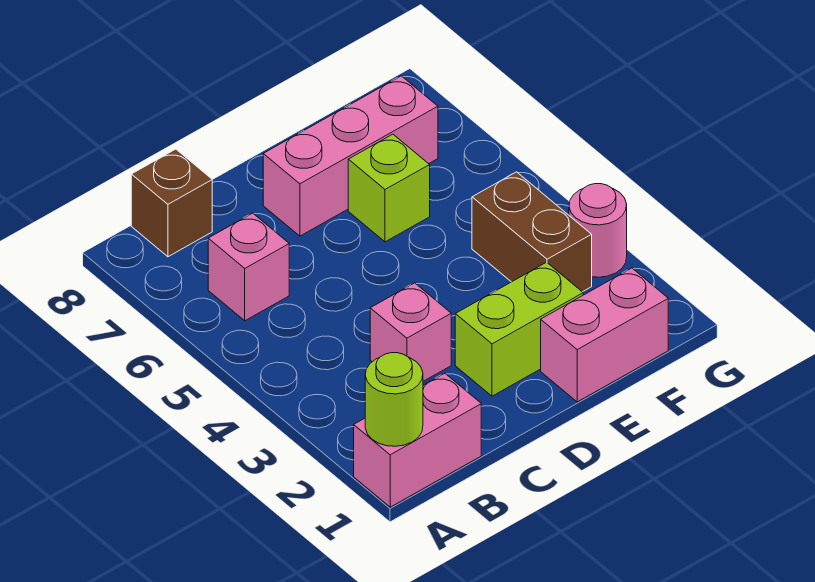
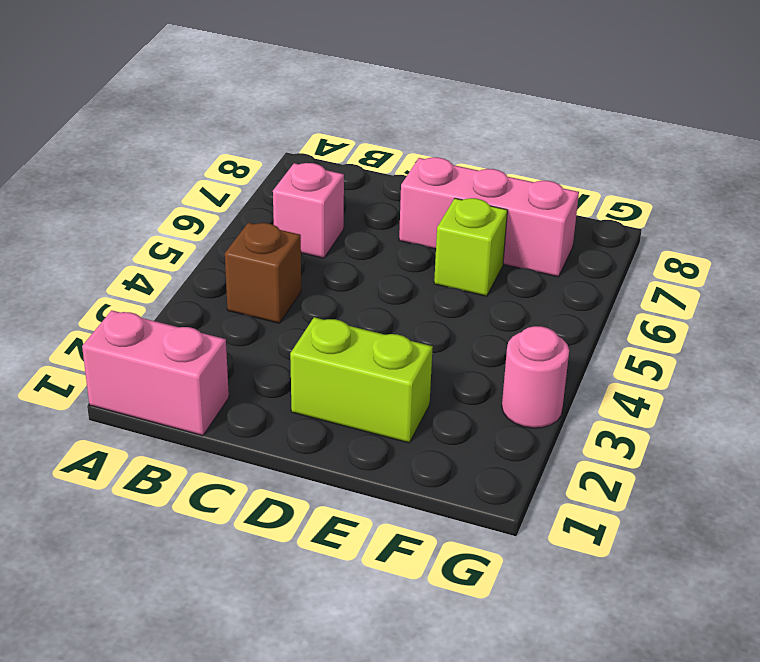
brown 1x1 brick [225,223,301,323] -> brown 1x1 brick moved to [131,149,212,257]
none -> pink 1x1 brick [370,283,451,381]
none -> pink 1x2 brick [541,268,668,402]

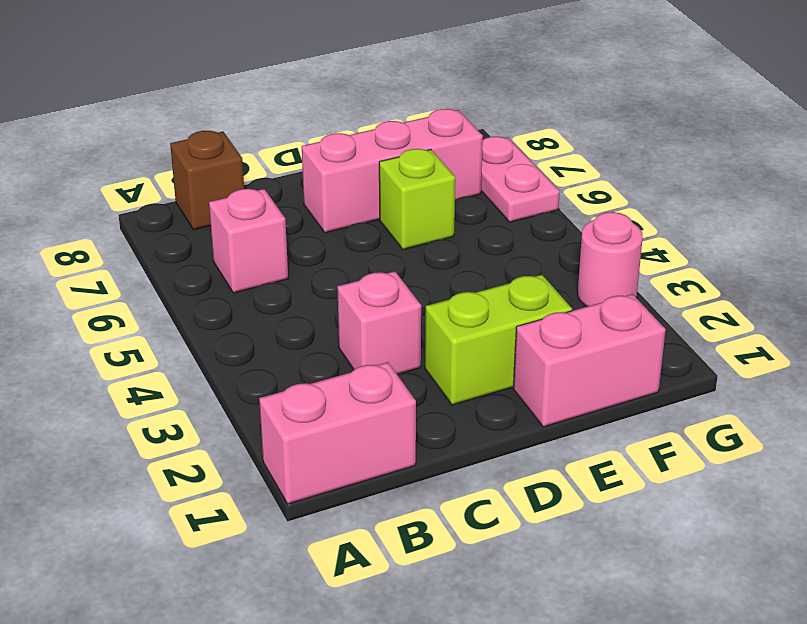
pink 1x2 plate [481,137,560,222] -> none
none -> brown 1x2 brick [472,172,592,292]
none -> lime 1x1 round brick [365,353,423,446]

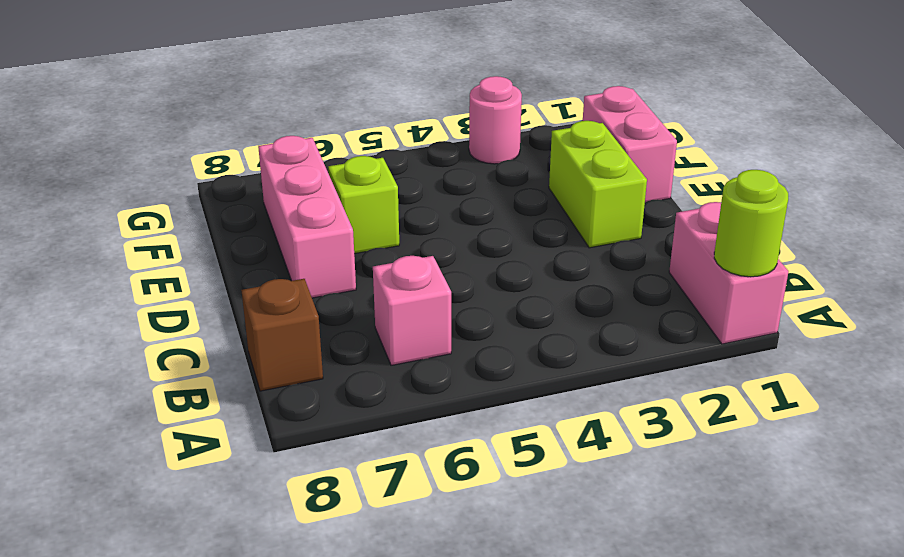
none -> pink 1x1 brick [370,283,451,381]
none -> brown 1x2 brick [472,172,592,292]

